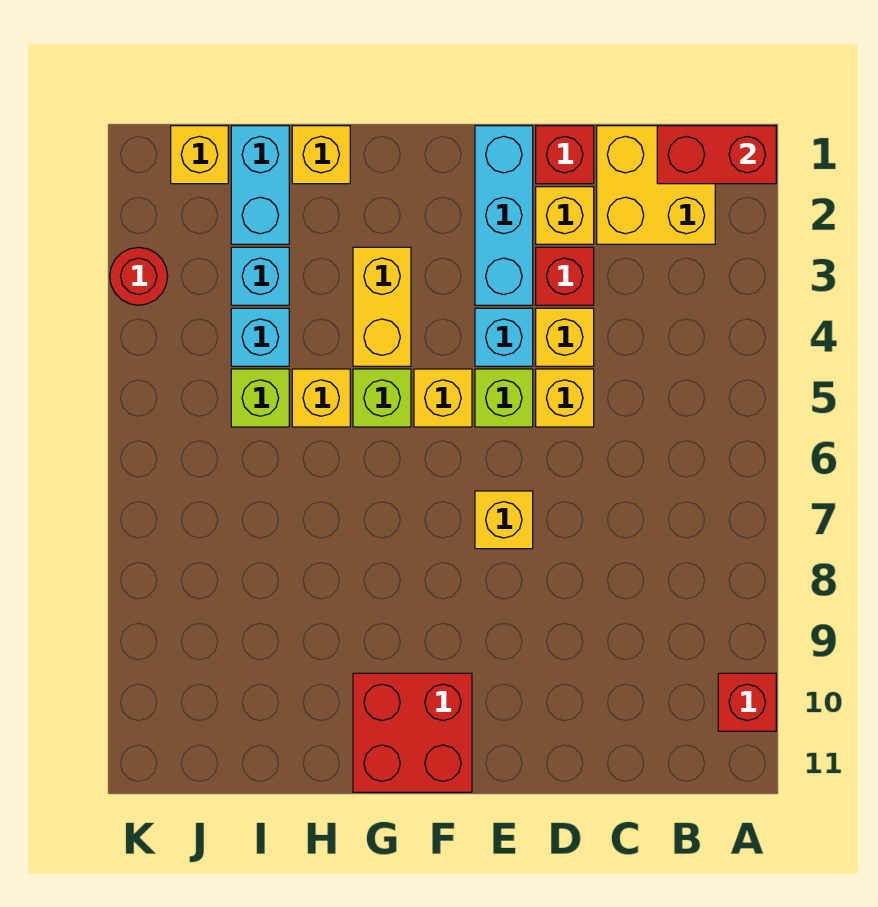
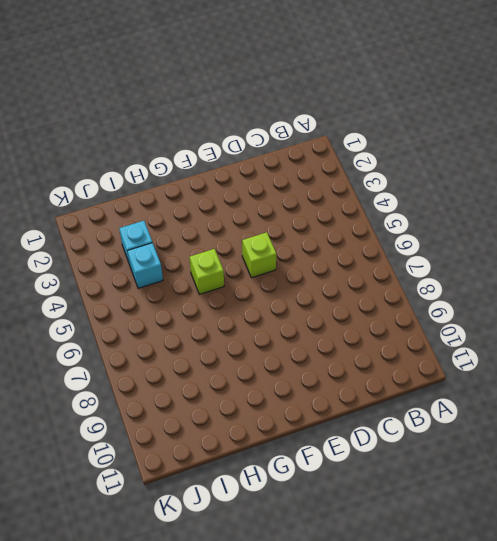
none -> red 1x1 brick [718,673,776,731]
none -> yellow 2x2 brick [597,126,715,244]
none -> red 1x1 brick [536,126,594,184]

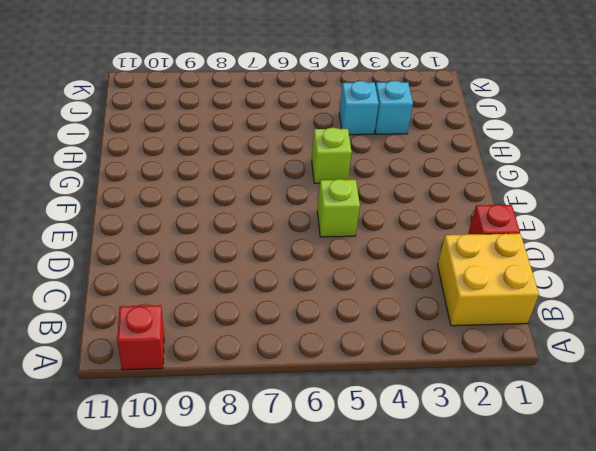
none -> yellow 1x1 brick [536,187,594,244]
none -> red 1x1 brick [536,247,594,305]
none -> yellow 1x1 brick [536,308,594,366]

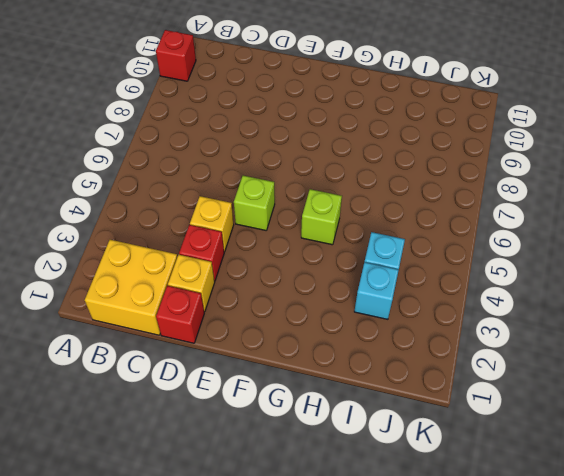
none -> yellow 1x1 brick [536,369,594,427]
none -> cyan 1x3 brick [475,126,533,305]
none -> cyan 1x1 brick [475,308,533,366]

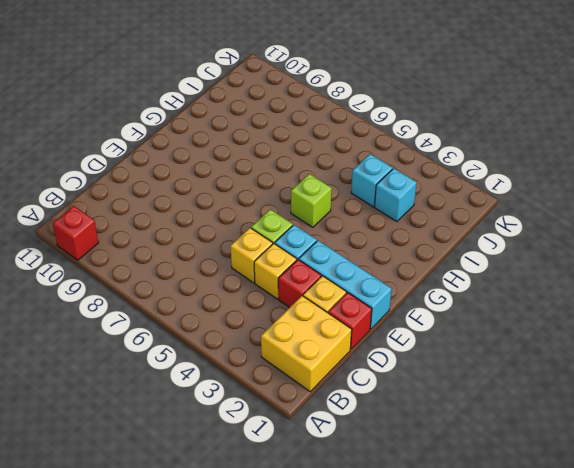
none -> yellow 1x1 brick [475,491,533,549]
none -> yellow 1x1 brick [414,369,472,427]
none -> red 2x2 brick [353,673,472,792]

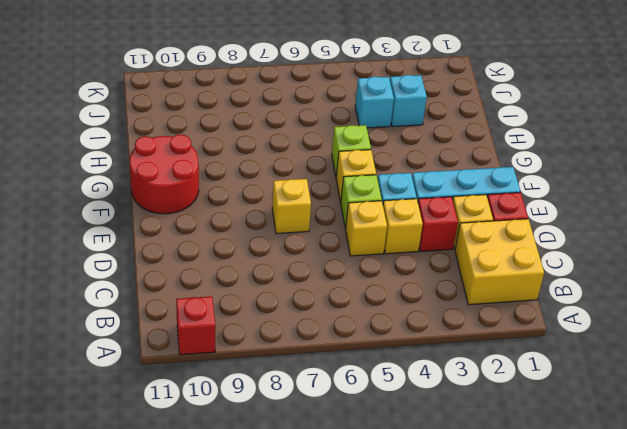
red 2x2 round brick [130,134,199,214] -> red 2x2 brick [353,673,472,792]
none -> yellow 1x2 brick [353,247,411,366]
none -> yellow 1x1 brick [292,126,350,184]
none -> yellow 1x1 brick [292,369,350,427]

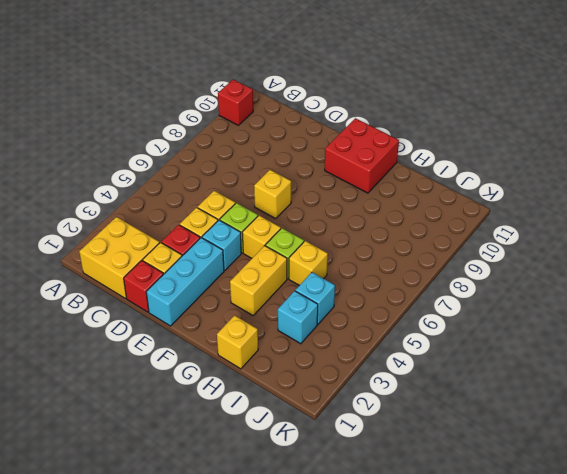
none -> cyan 1x2 brick [231,126,289,244]
none -> lime 1x1 brick [231,369,289,427]
none -> yellow 1x1 brick [171,126,228,184]

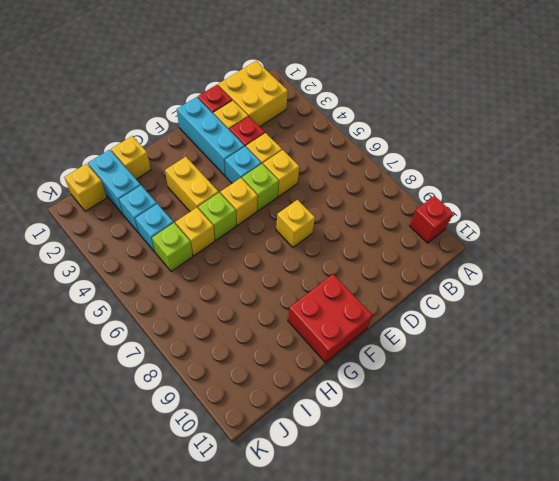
none -> red 1x1 round brick [110,247,168,305]
none -> red 1x2 brick [657,126,776,184]

